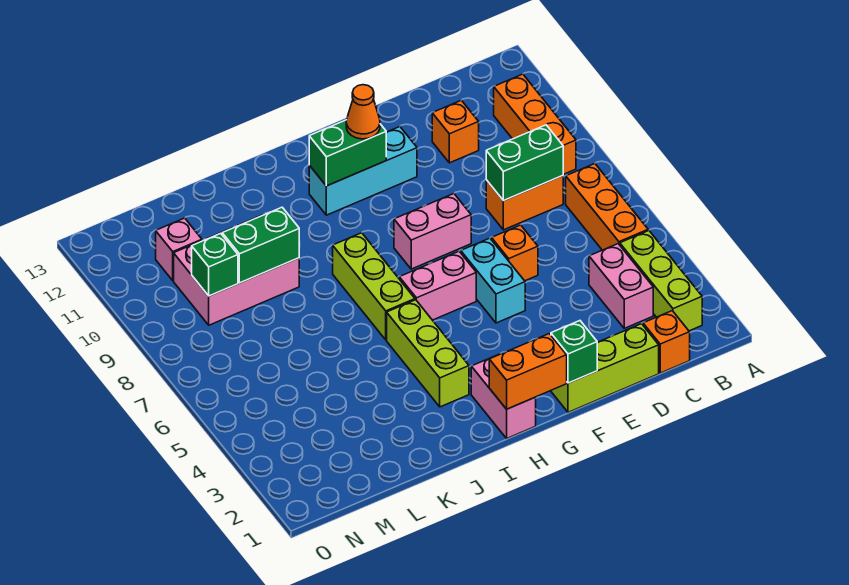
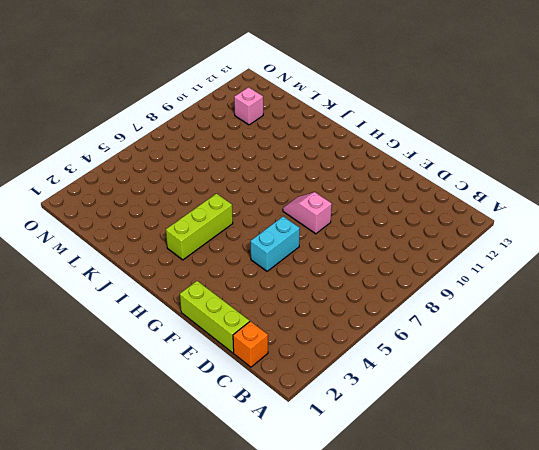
pink 1x2 slope [283,192,332,234] -> pink 1x2 brick [394,194,471,269]
none -> lime 1x3 brick [620,230,702,331]
none -> orange 1x3 brick [566,164,648,250]
none -> orange 1x3 brick [494,74,576,174]

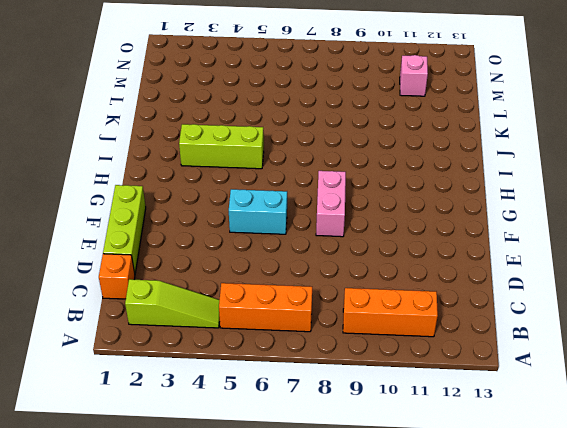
lime 1x3 slope [125,279,220,328] -> lime 1x3 brick [620,230,702,331]
none -> pink 1x2 brick [589,244,653,328]
none -> orange 1x2 brick [486,176,563,230]
none -> orange 1x1 brick [432,100,479,163]

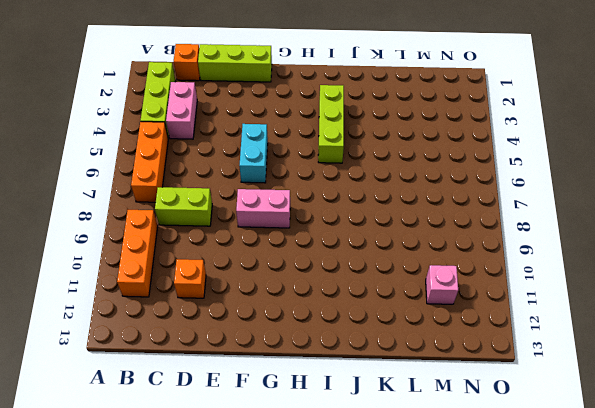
lime 1x2 brick [155,187,212,226] -> orange 1x2 brick [486,176,563,230]
none -> orange 1x1 brick [492,225,538,281]
none -> cyan 1x3 brick [309,127,417,215]
none -> pink 1x2 brick [399,251,476,320]

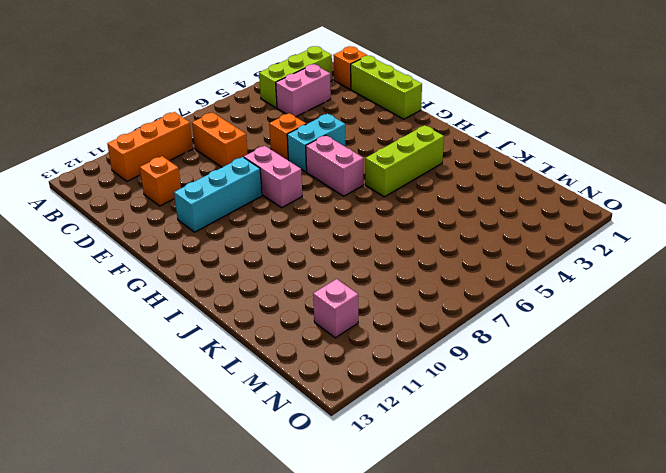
cyan 1x3 brick [174,157,262,232] -> cyan 1x3 brick turned to [309,127,417,215]
none -> orange 1x3 brick [566,164,648,250]
none -> pink 1x2 brick [471,354,536,438]
none -> lime 1x3 brick [333,233,415,340]

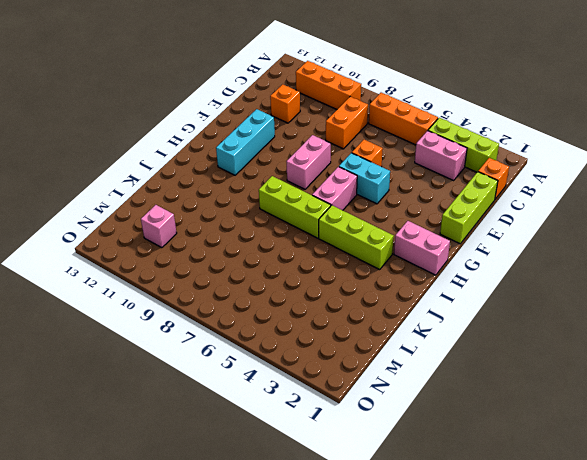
none -> pink 2x3 brick [174,215,299,325]
none -> green 1x2 brick [486,125,563,201]
none -> green 1x1 brick [551,321,597,383]

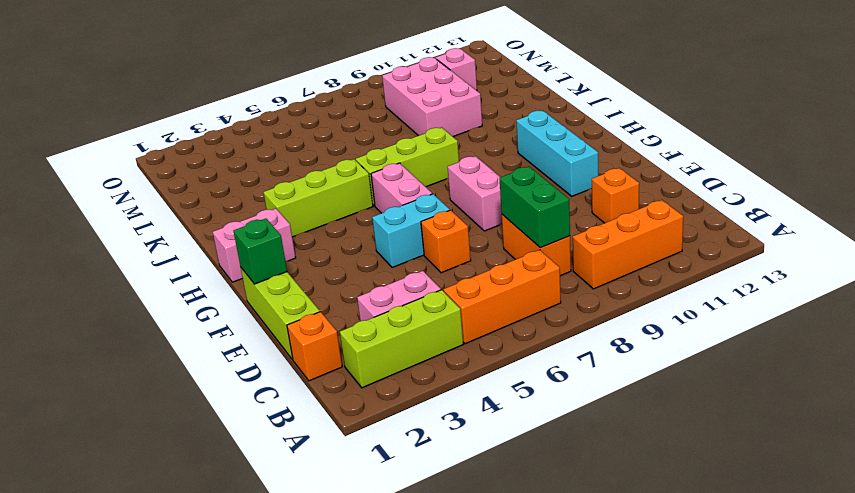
none -> orange 1x2 brick [489,334,567,409]
none -> green 1x2 brick [309,120,386,186]
none -> green 1x2 brick [222,207,299,283]

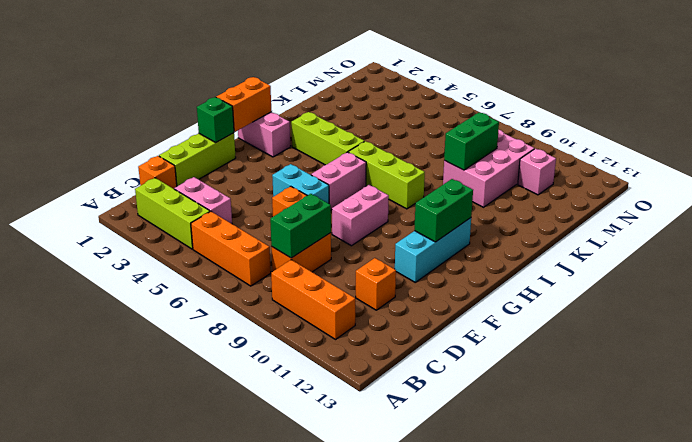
none -> green 1x1 brick [192,233,238,296]
none -> orange 1x1 cone [346,85,380,139]

